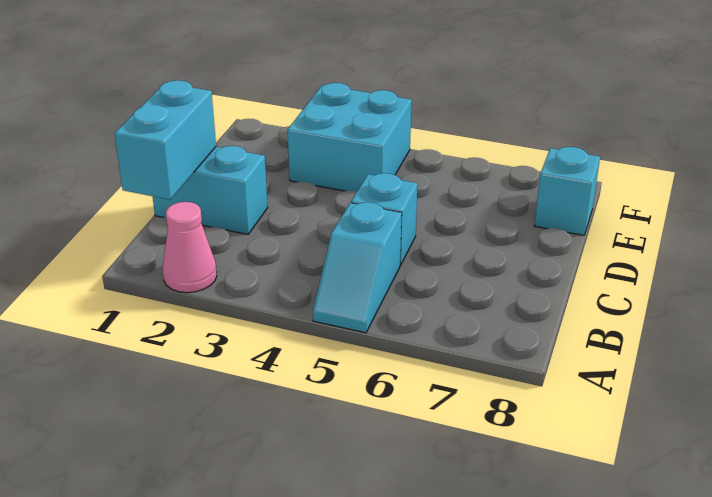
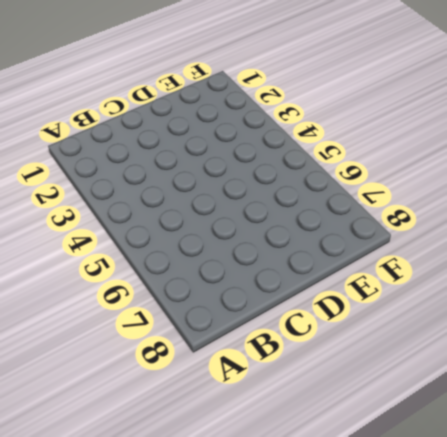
none -> pink 1x1 cone [163,202,217,293]
none -> cyan 1x2 slope [313,202,402,333]

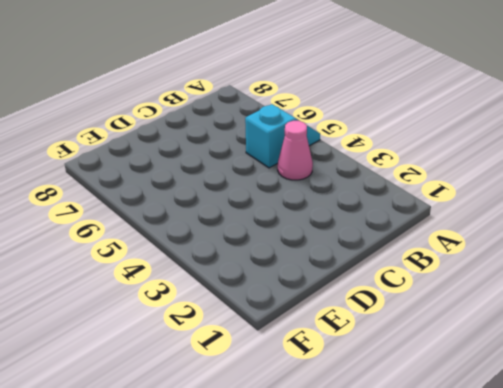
pink 1x1 cone [278,121,313,180] -> pink 1x1 cone moved to [163,202,217,293]
none -> cyan 1x2 brick [153,146,268,234]
none -> cyan 1x1 brick [351,173,418,265]

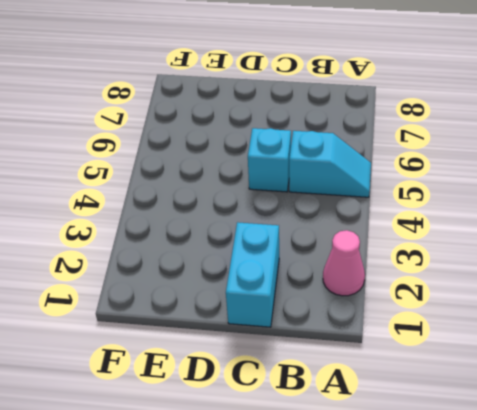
none -> cyan 2x2 brick [288,83,412,191]
none -> cyan 1x1 brick [534,147,600,235]

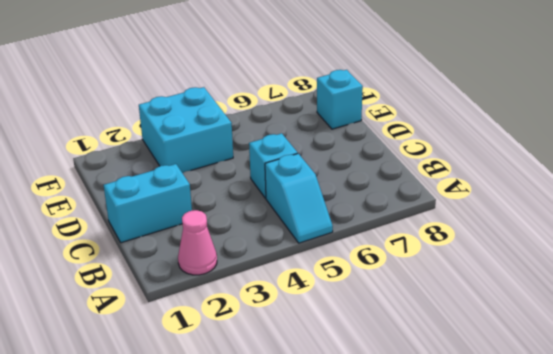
none -> cyan 1x2 brick [114,80,216,200]

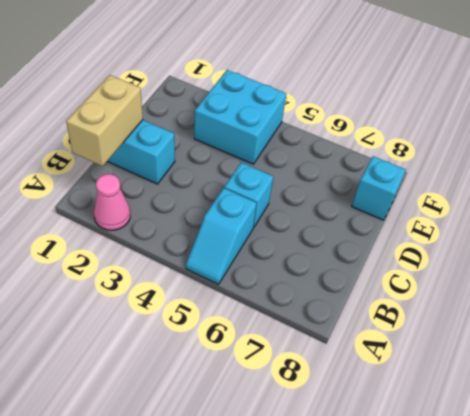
tan 1x2 brick [66,75,143,166] -> cyan 1x2 brick [114,80,216,200]

